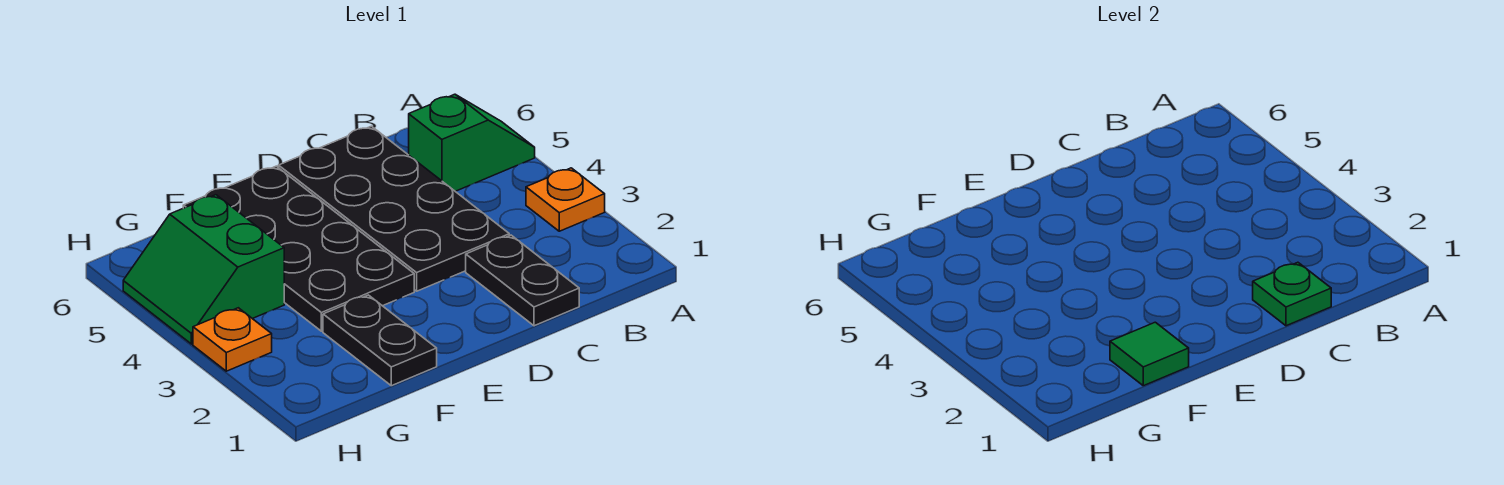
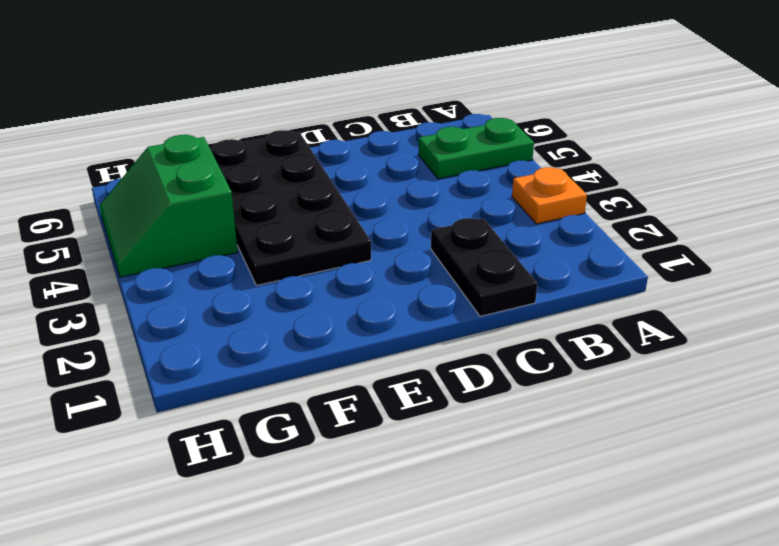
green 1x2 plate [418,118,534,179] -> green 1x2 slope [409,94,535,191]
none -> black 2x4 plate [279,126,509,291]
none -> black 1x2 plate [323,295,437,386]

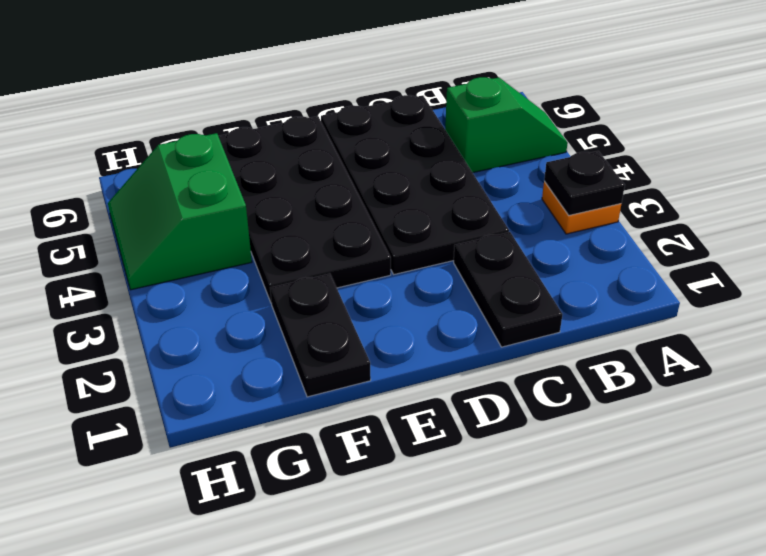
black 1x1 plate [544,151,625,215] -> none
none -> orange 1x1 plate [193,308,272,371]
none -> green 1x1 plate [1253,262,1331,326]

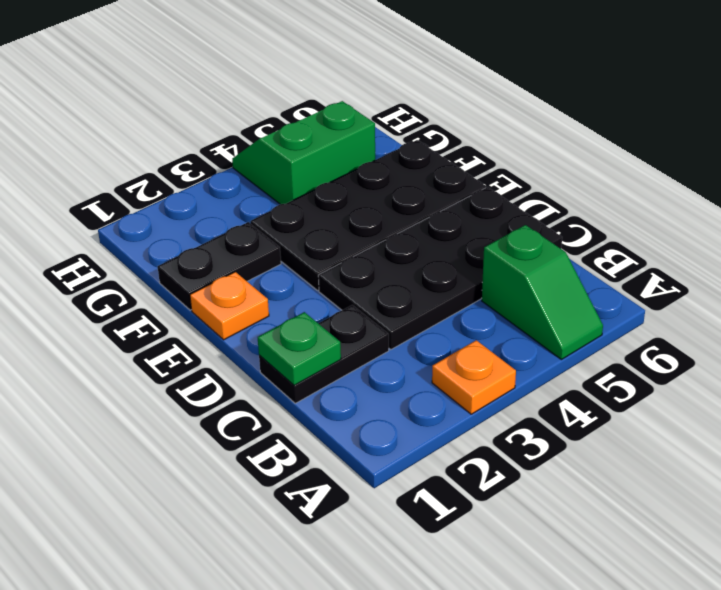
orange 1x1 plate [190,272,269,340] -> orange 1x1 plate moved to [193,308,272,371]
none -> green 1x1 tile [1110,322,1189,386]

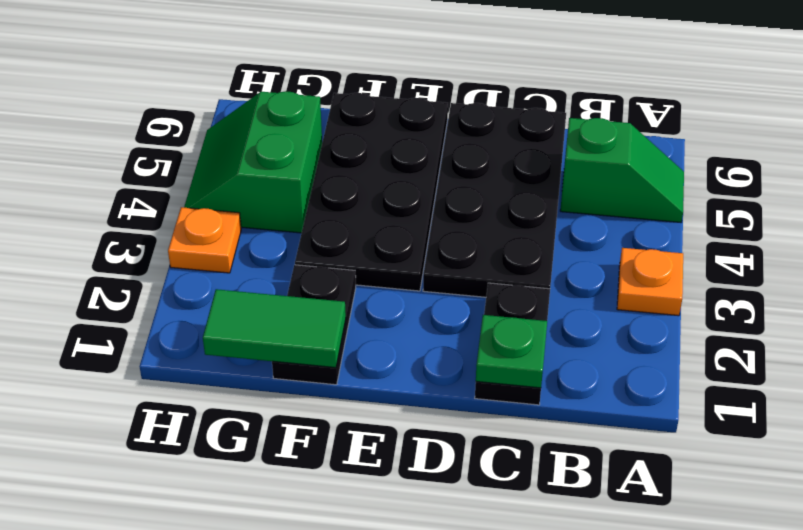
green 1x2 tile [203,289,346,368] -> green 1x1 tile [1110,322,1189,386]

